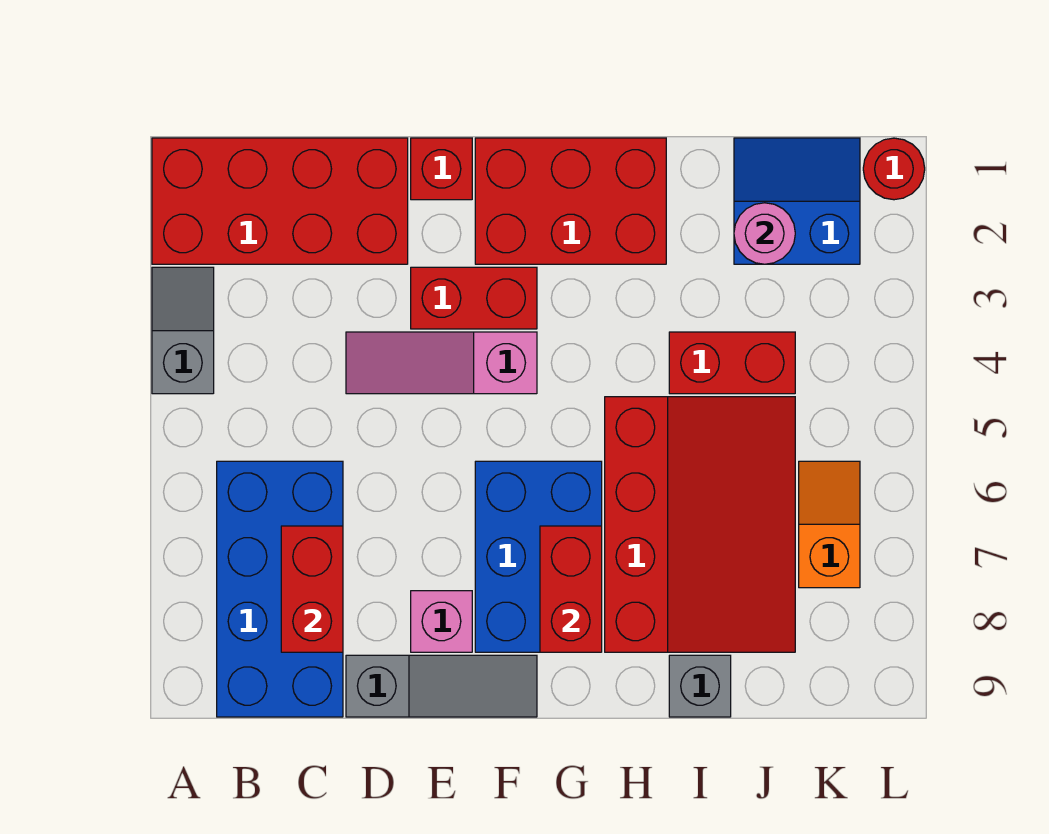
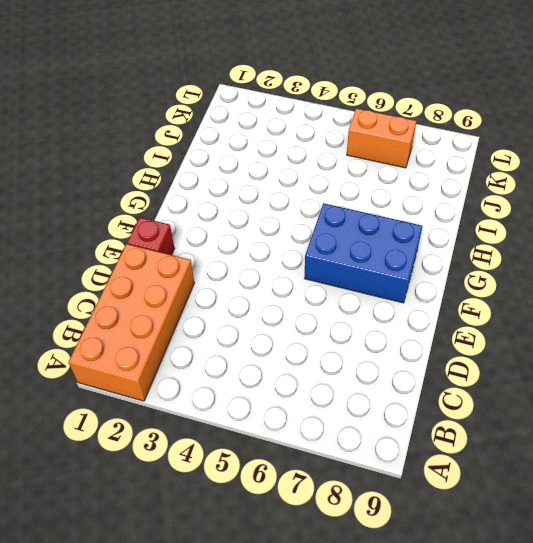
orange 2x4 brick [68,244,194,401] -> red 2x4 brick [152,138,408,264]
orange 1x2 brick [347,109,416,168] -> orange 1x2 slope [799,461,860,588]
none -> grey 1x2 slope [152,267,214,394]
none -> blue 2x4 brick [217,461,343,717]
none -> pink 1x3 slope [346,332,537,394]

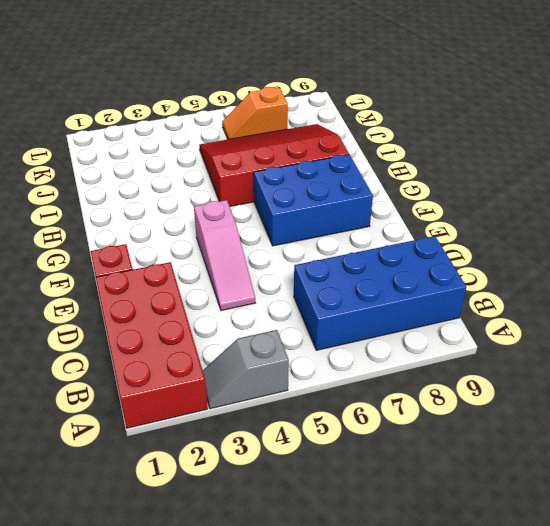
none -> grey 1x3 slope [346,655,537,717]
none -> red 1x2 brick [411,267,537,329]
none -> pink 1x1 brick [411,591,472,652]

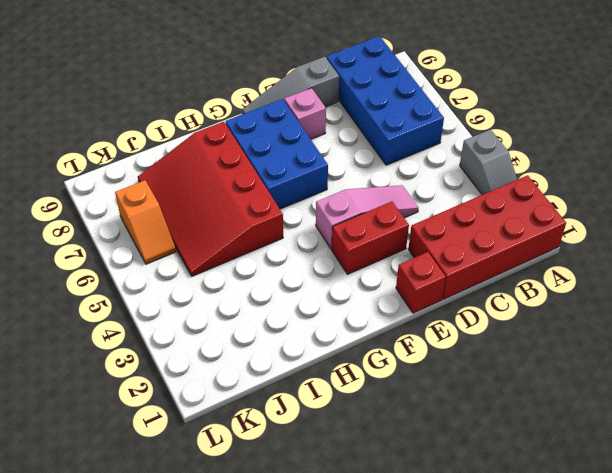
none -> red 2x3 brick [475,138,666,264]
none -> red 1x2 brick [669,332,795,394]
none -> grey 1x1 brick [669,655,731,717]

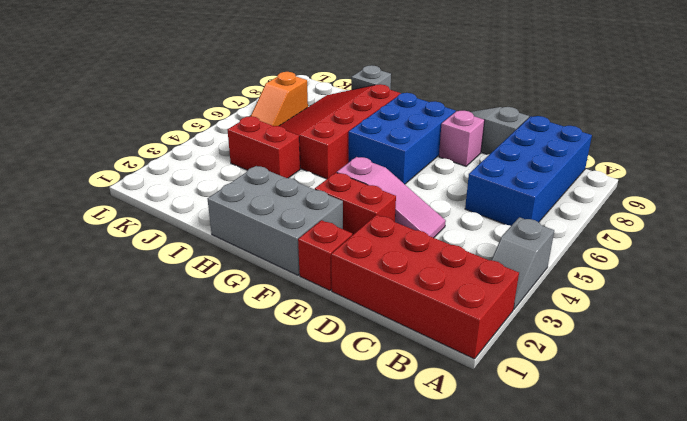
grey 2x3 brick [208,166,343,275] -> red 2x3 brick [475,138,666,264]
none -> blue 2x2 slope [734,138,860,264]
none -> red 1x1 round brick [863,138,925,200]
none -> red 1x2 brick [281,526,343,652]

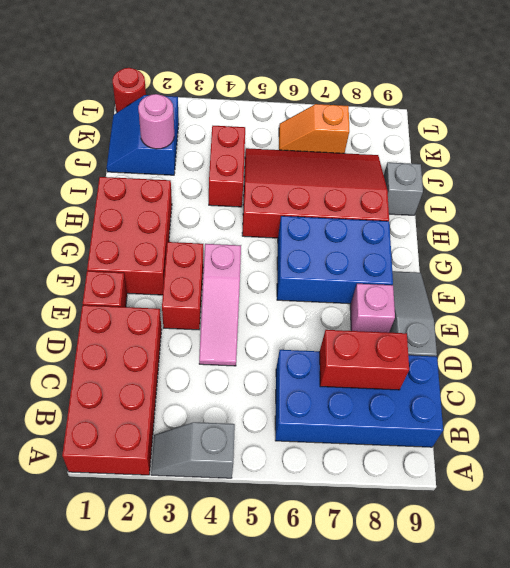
none -> red 1x2 brick [540,526,602,652]

